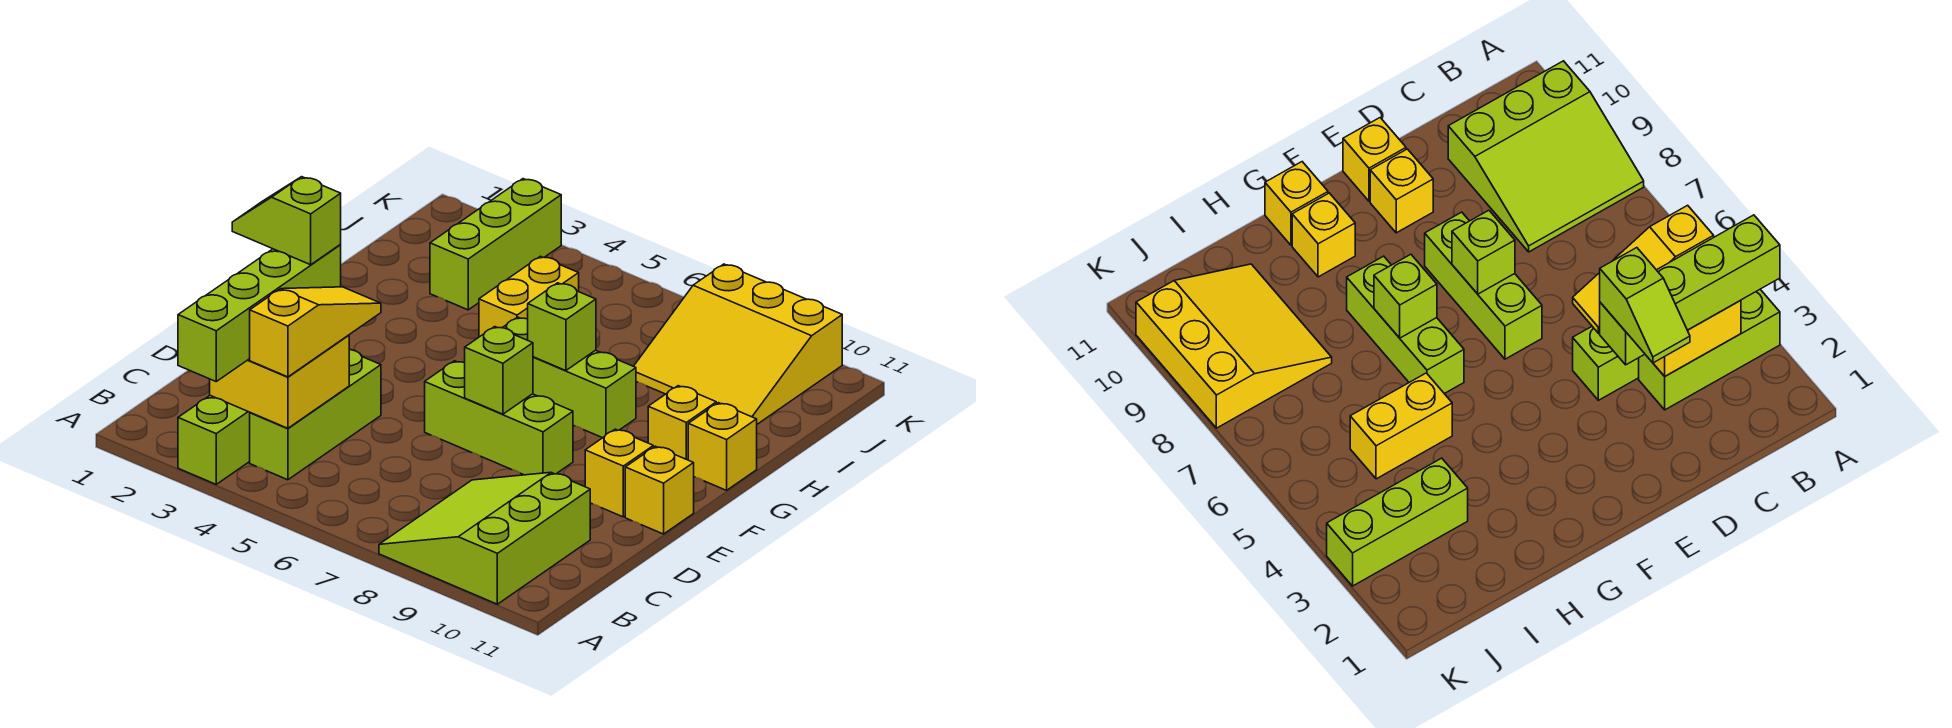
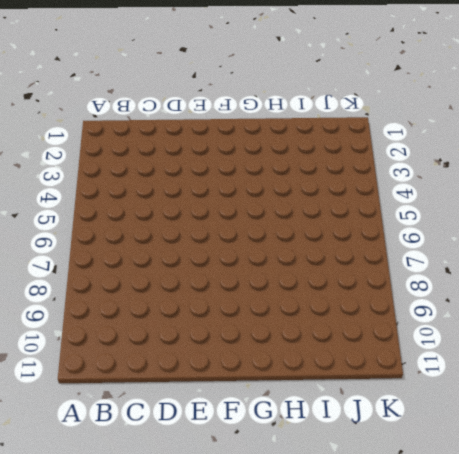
none -> lime 1x3 brick [178,396,250,484]
none -> lime 3x3 slope [379,472,590,604]
none -> lime 1x3 brick [250,350,381,480]

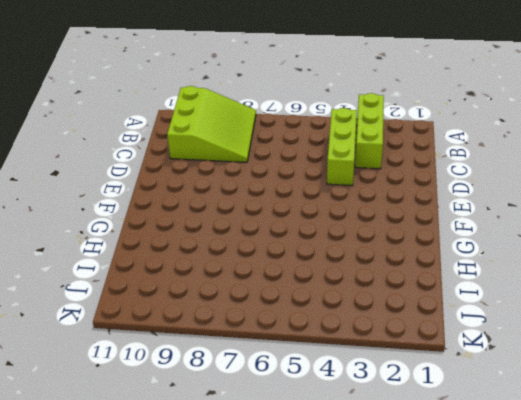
none -> lime 1x3 brick [425,361,573,475]
none -> yellow 1x1 brick [585,429,653,517]
none -> yellow 1x1 brick [625,446,694,534]

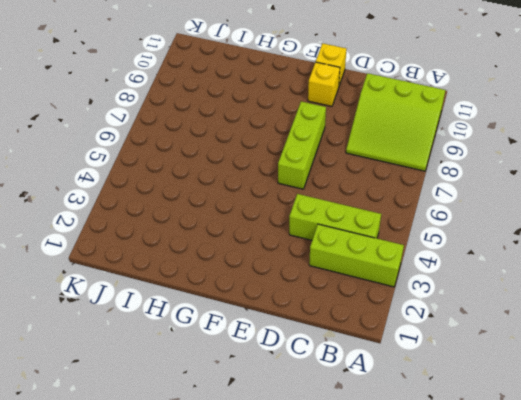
none -> lime 1x3 brick [502,317,636,438]
none -> yellow 1x1 brick [648,386,716,460]
none -> yellow 1x1 brick [688,403,757,490]

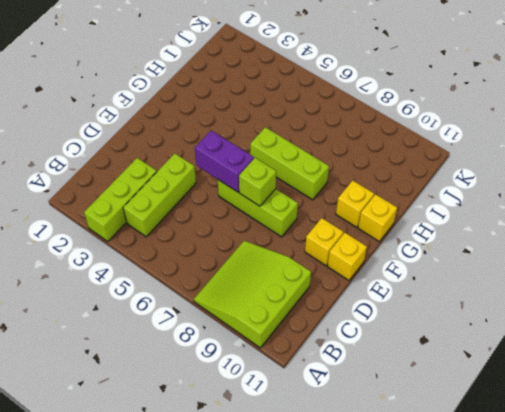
purple 1x2 brick [195,131,254,192] -> none
none -> yellow 1x2 brick [479,256,579,337]
none -> lime 1x3 brick [430,179,561,310]
none -> yellow 3x3 slope [634,264,842,424]

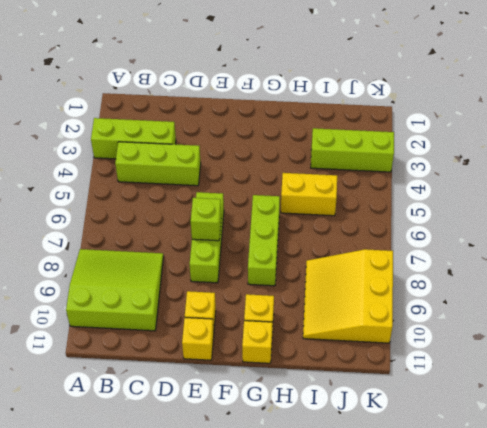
none -> yellow 2x2 brick [210,335,349,428]
none -> lime 1x1 brick [528,283,596,371]
none -> lime 1x4 brick [178,245,341,381]

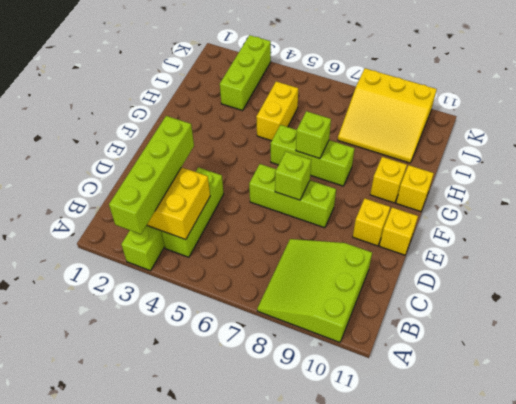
none -> yellow 1x3 slope [250,287,381,377]
none -> lime 1x2 slope [232,177,341,265]

